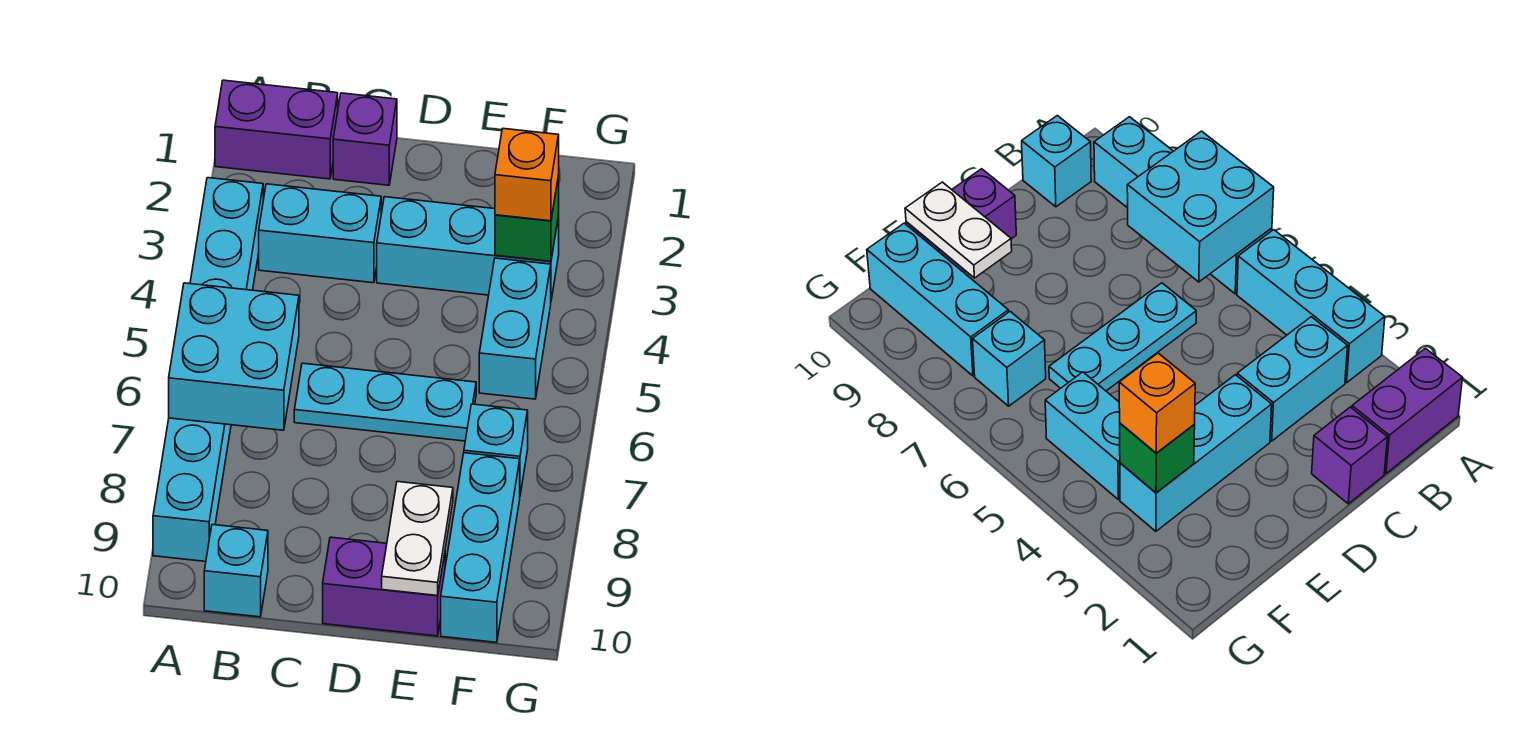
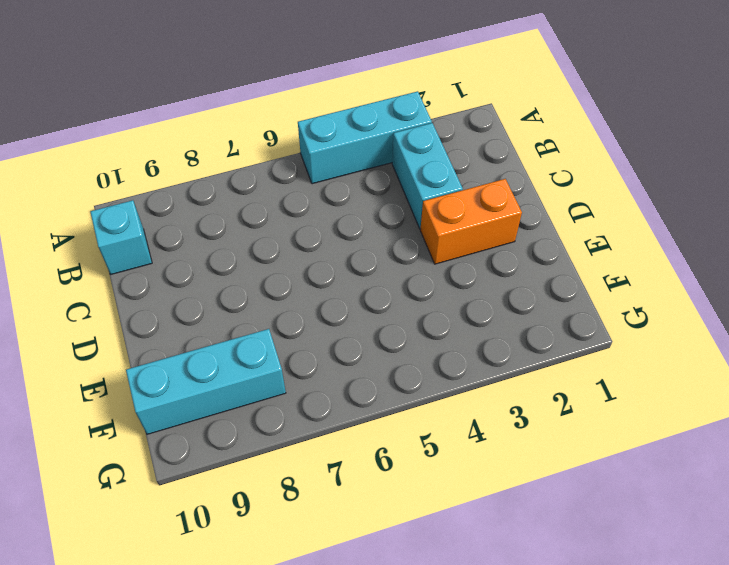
orange 1x2 brick [420,179,522,264] -> cyan 1x3 brick [377,197,559,300]
none -> purple 1x2 brick [215,80,338,179]
none -> cyan 1x4 brick [153,418,231,562]
none -> purple 1x1 brick [333,93,397,185]

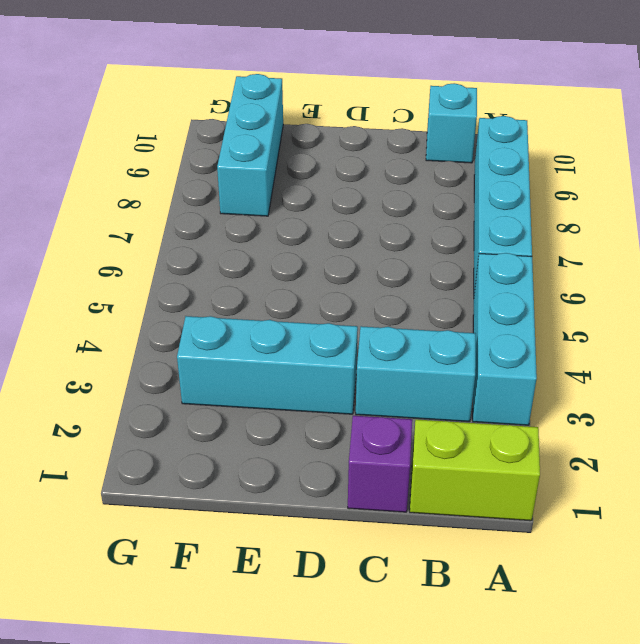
lime 1x2 brick [410,420,540,521] -> purple 1x2 brick [215,80,338,179]
none -> cyan 1x3 plate [294,363,476,441]
none -> purple 1x2 brick [323,537,445,636]
none -> cyan 1x2 brick [479,258,551,399]

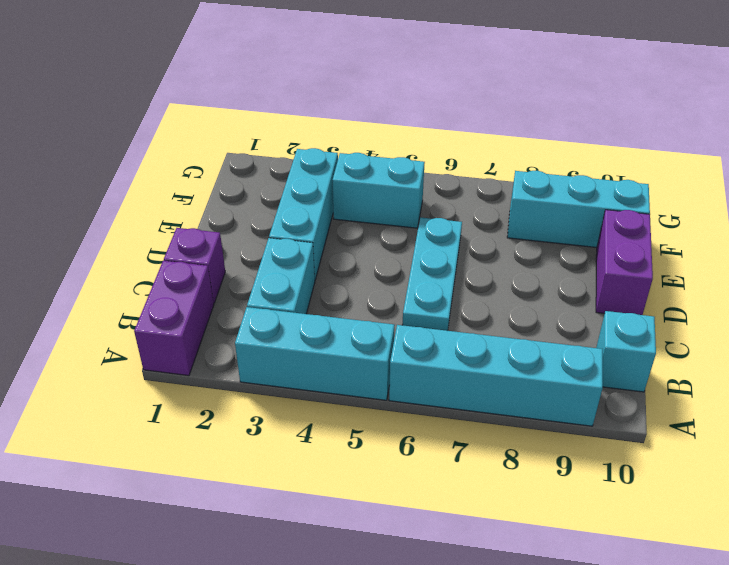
none -> cyan 1x1 brick [464,404,528,494]
none -> cyan 2x2 brick [169,283,299,430]
none -> white 1x2 plate [382,482,453,596]

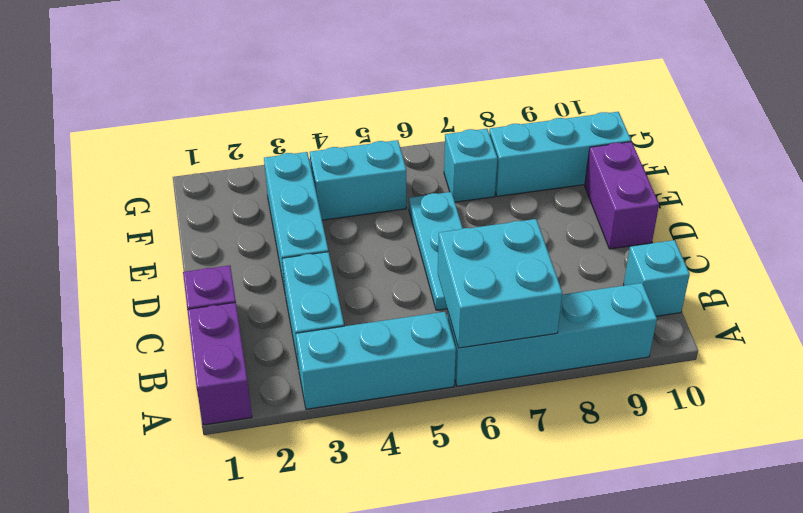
none -> white 1x2 plate [382,482,453,596]
none -> green 1x1 brick [495,176,559,261]
none -> orange 1x1 brick [495,129,559,221]

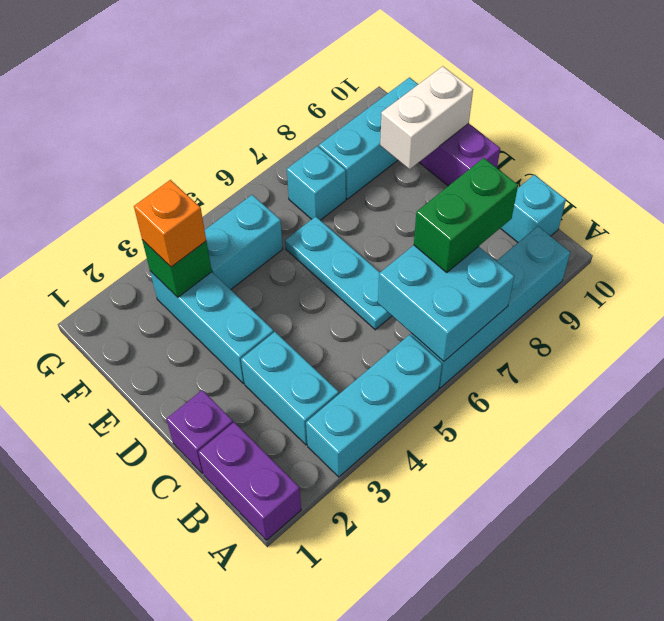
green 1x2 brick [414,158,518,272] -> none
white 1x2 brick [380,66,473,169] -> white 1x2 plate [382,482,453,596]

